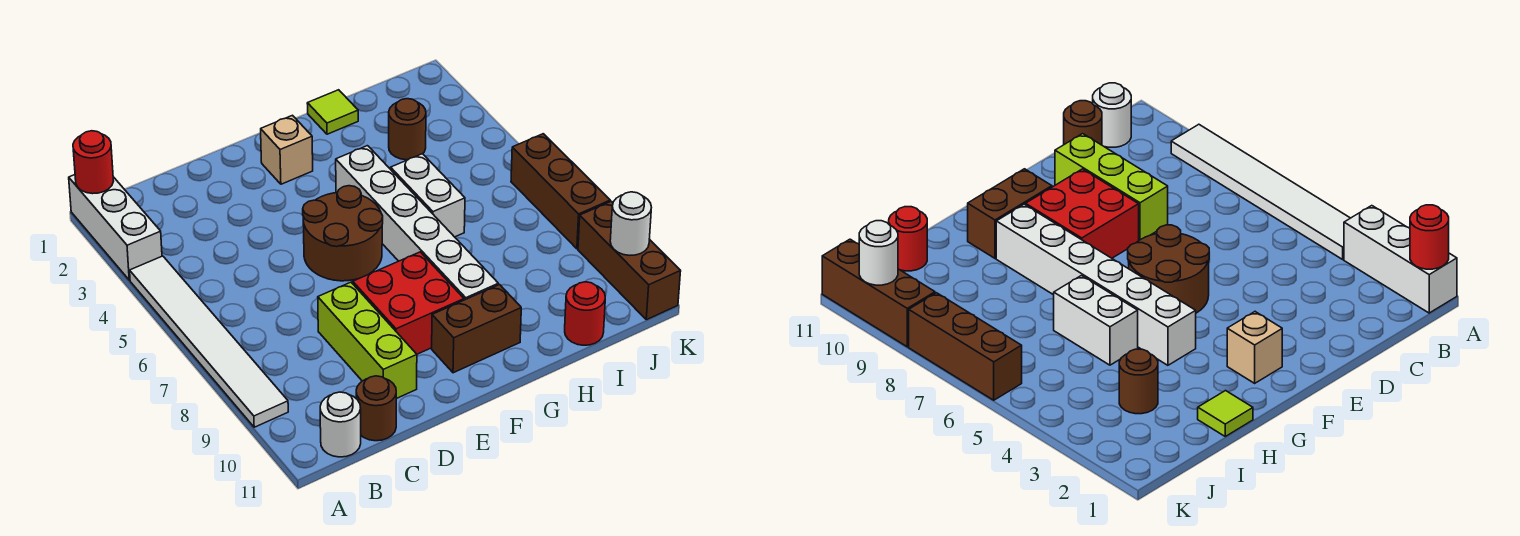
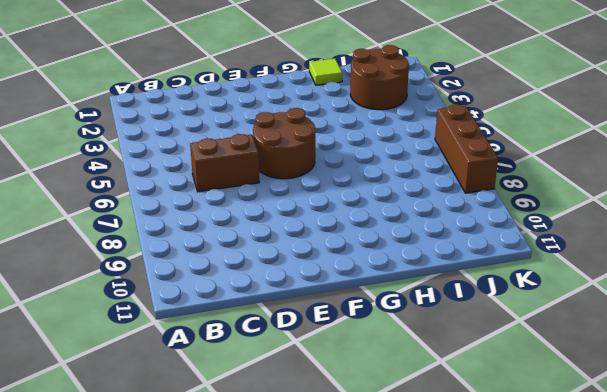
brown 1x2 brick [190,134,259,192] -> brown 1x2 brick moved to [432,285,521,373]
brown 2x2 round brick [350,45,409,110] -> brown 1x1 round brick [389,99,426,160]
none -> white 1x3 brick [69,175,162,280]
none -> white 1x6 tile [130,256,288,427]
none -> white 1x1 round brick [320,392,361,457]

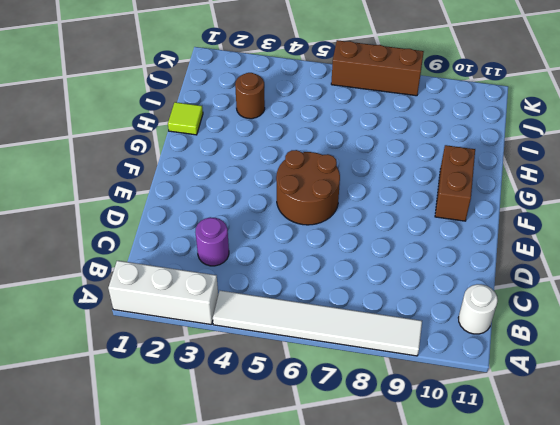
purple 1x1 round brick [195,217,229,266] -> none
none -> brown 1x1 round brick [356,376,396,441]
none -> lime 1x3 brick [318,282,417,399]
none -> red 2x2 brick [352,252,464,354]

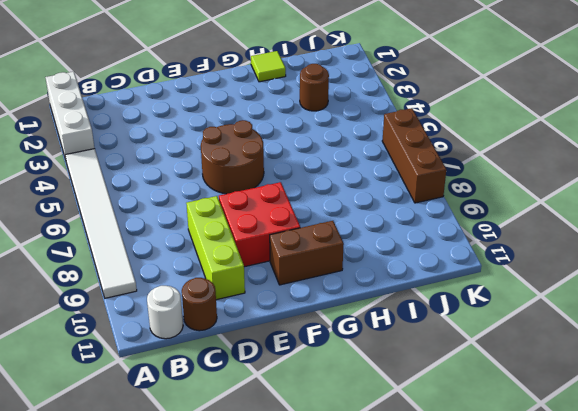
none -> tan 1x1 brick [261,115,313,184]
none -> white 1x6 brick [336,146,498,300]
none -> white 1x2 brick [391,154,465,237]

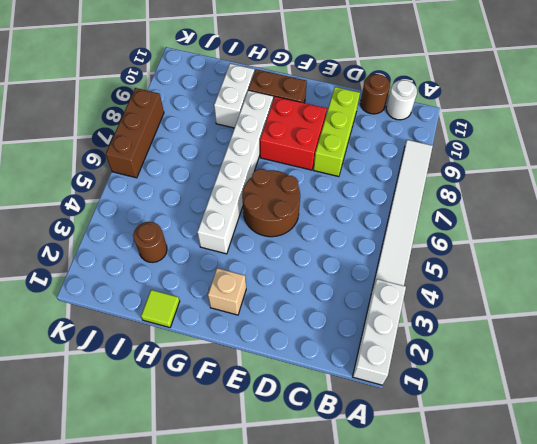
white 1x2 brick [214,64,254,128] -> white 1x2 brick moved to [391,154,465,237]
none -> red 1x1 round brick [565,282,605,345]
none -> brown 1x3 brick [578,201,681,320]
none -> red 1x1 round brick [73,131,114,194]

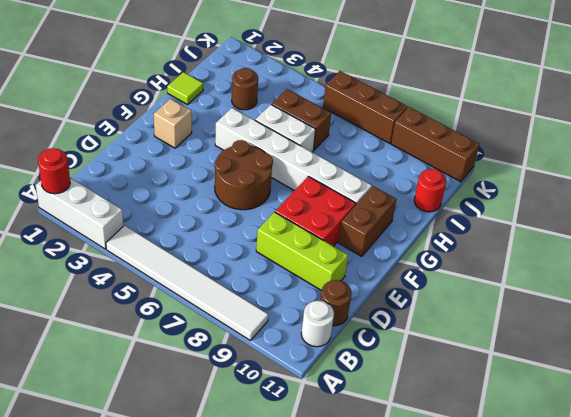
brown 1x2 brick [272,89,331,150] -> none
none -> white 1x1 round brick [610,192,652,255]

